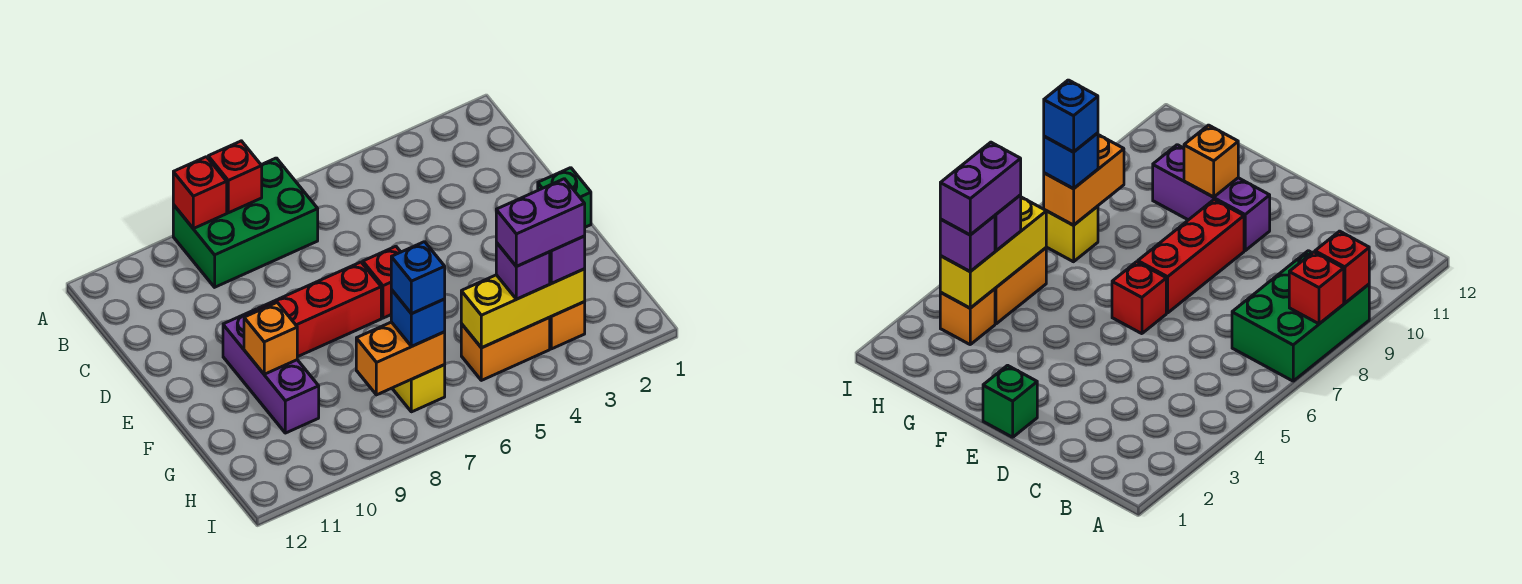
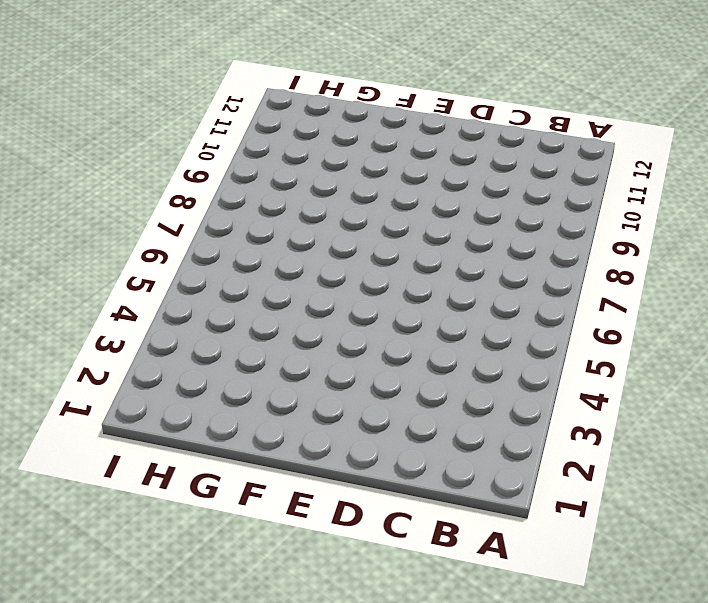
none -> green 2x3 brick [173,158,318,287]
none -> green 1x1 brick [538,168,591,227]
none -> red 1x1 brick [363,246,400,318]

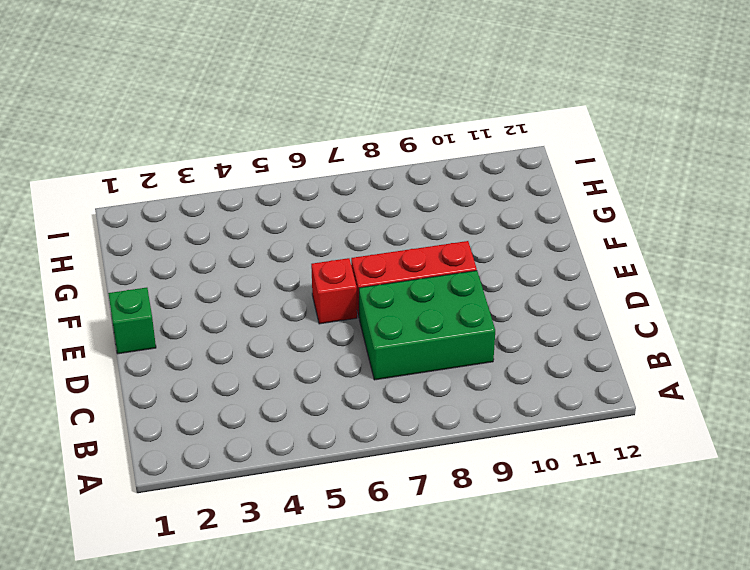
green 2x3 brick [359,271,495,380] -> green 2x3 brick moved to [173,158,318,287]
none -> purple 1x3 brick [223,309,319,433]
none -> orange 1x1 brick [549,302,585,349]
none -> orange 1x2 brick [461,318,550,380]

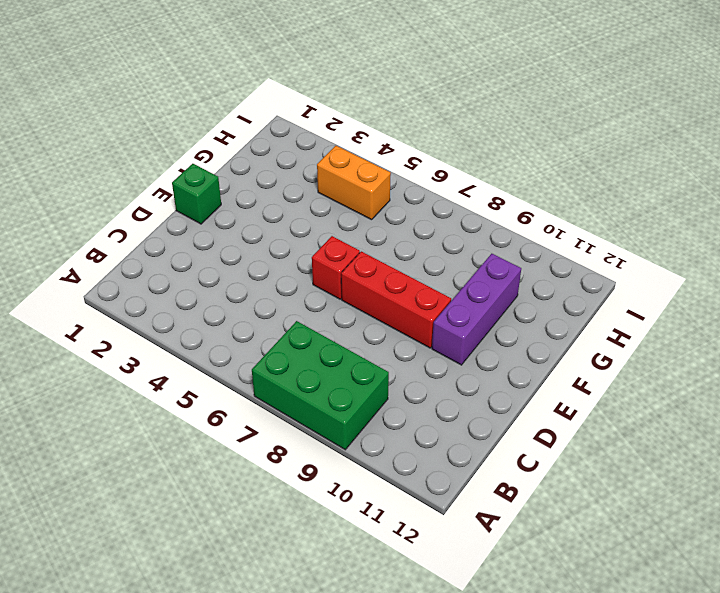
none -> orange 1x1 brick [549,302,585,349]
none -> yellow 1x1 brick [392,365,445,412]
none -> red 1x1 brick [208,141,262,213]

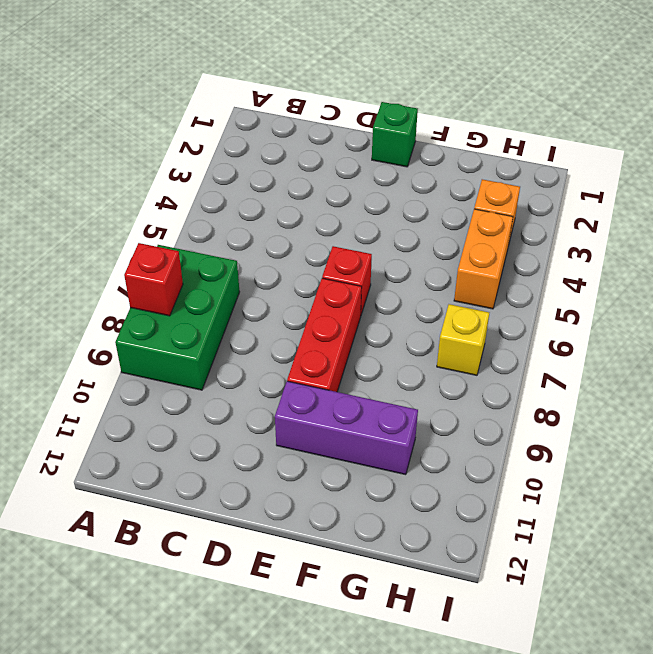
none -> red 1x1 brick [173,157,227,229]
none -> orange 1x1 brick [244,303,297,374]
none -> yellow 1x3 brick [461,269,585,348]

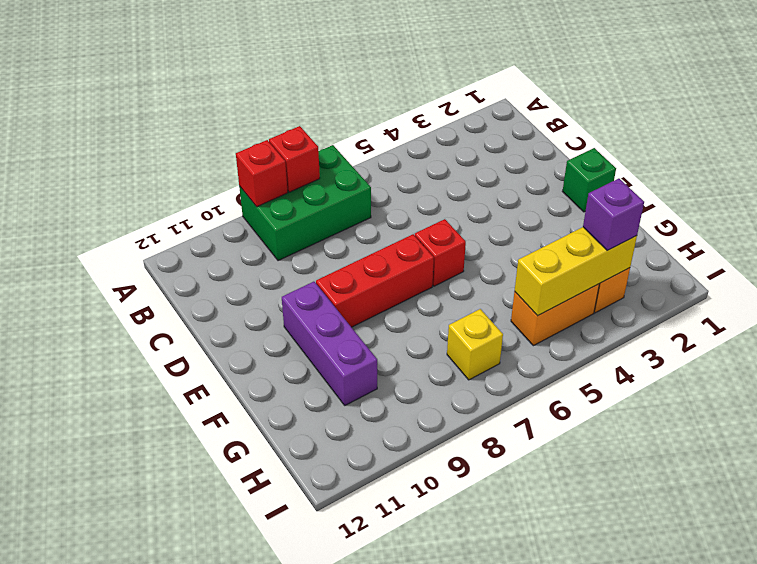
none -> orange 1x1 brick [244,303,297,374]
none -> orange 1x2 brick [356,322,445,395]
none -> purple 1x1 brick [496,243,550,299]

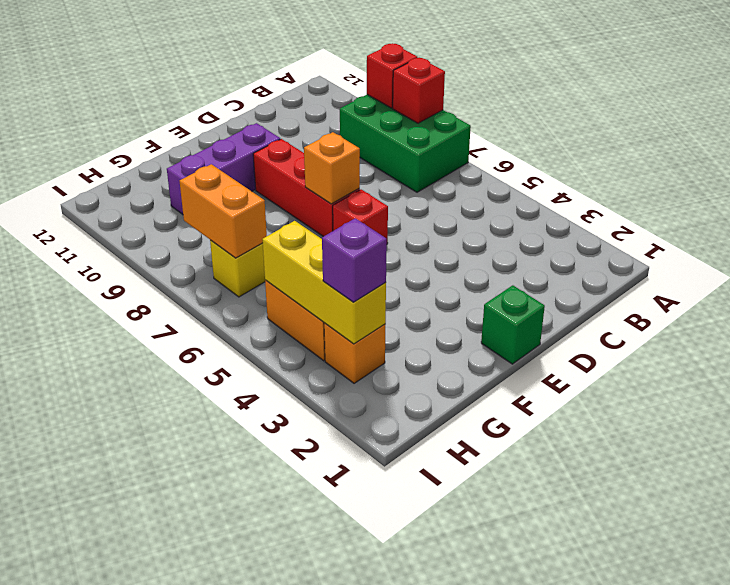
orange 1x1 brick [304,132,360,204] -> orange 1x1 brick moved to [244,303,297,374]
none -> purple 1x1 brick [496,243,550,299]
none -> blue 1x1 brick [391,290,445,346]
none -> purple 1x2 brick [496,179,585,266]

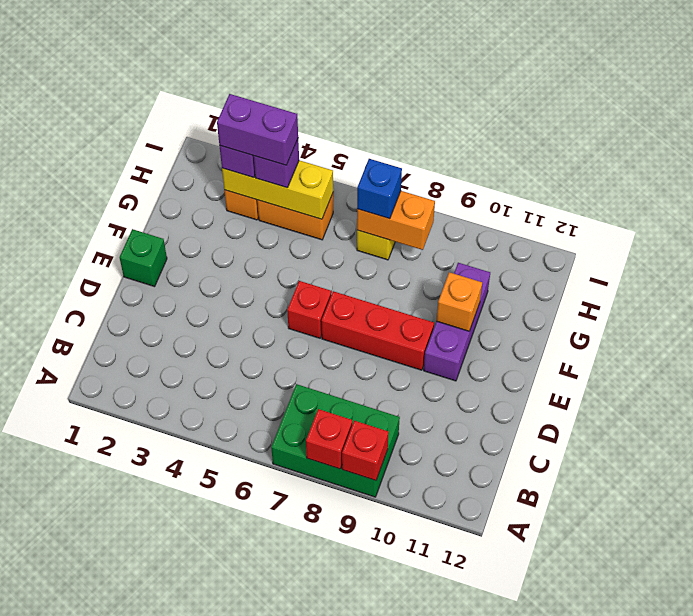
none -> blue 1x1 brick [391,242,445,314]

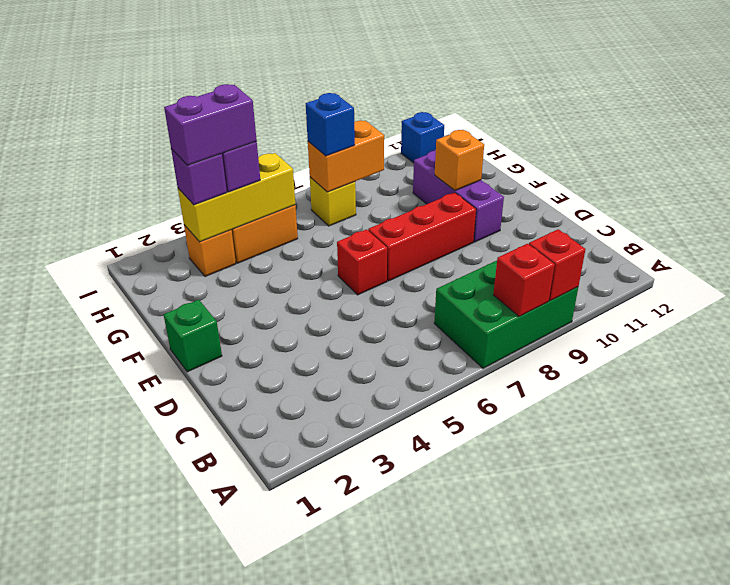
blue 1x1 brick [401,112,444,163] -> blue 1x1 brick moved to [391,242,445,314]

